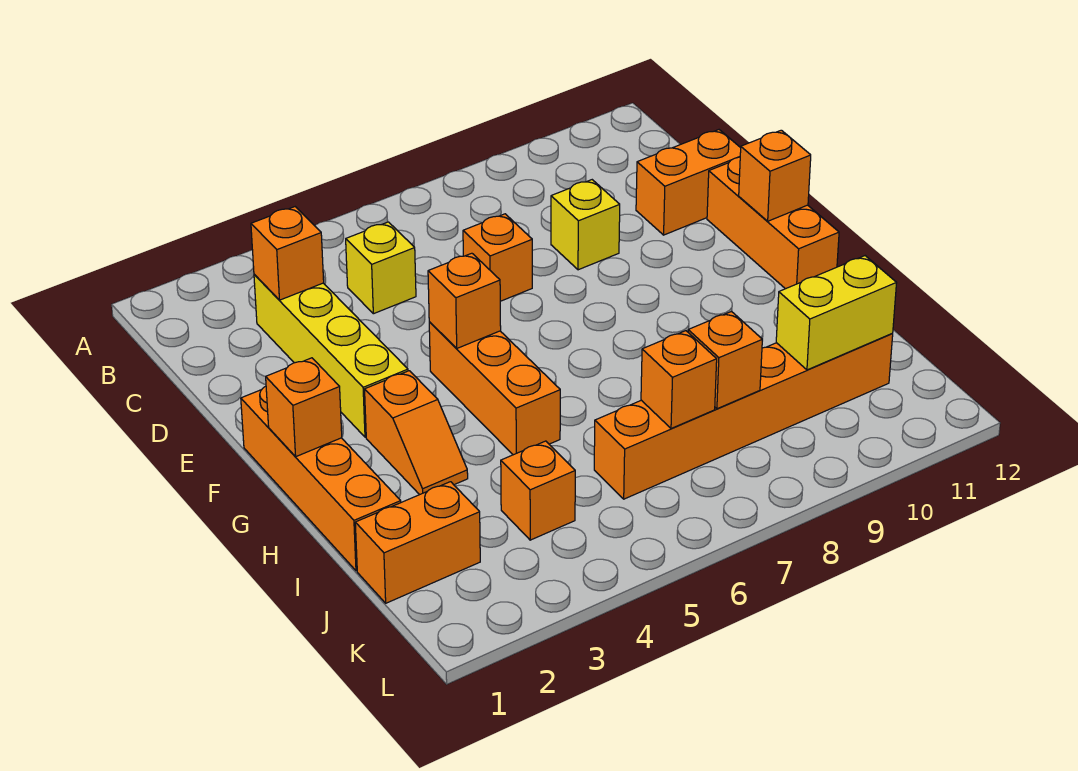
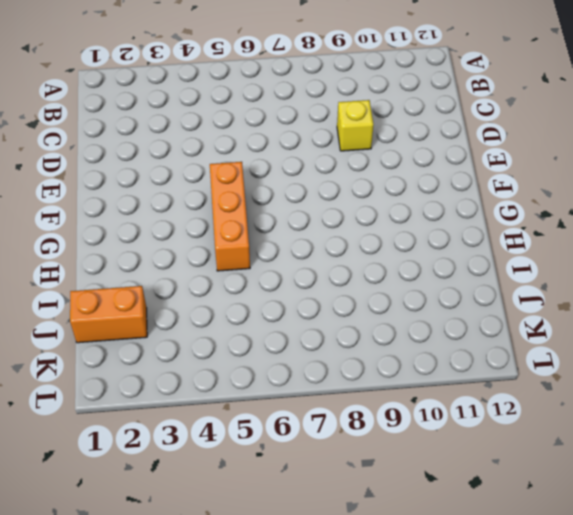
none -> yellow 1x4 brick [254,275,408,437]
none -> yellow 1x1 brick [346,222,416,314]
none -> orange 1x1 brick [463,214,532,301]

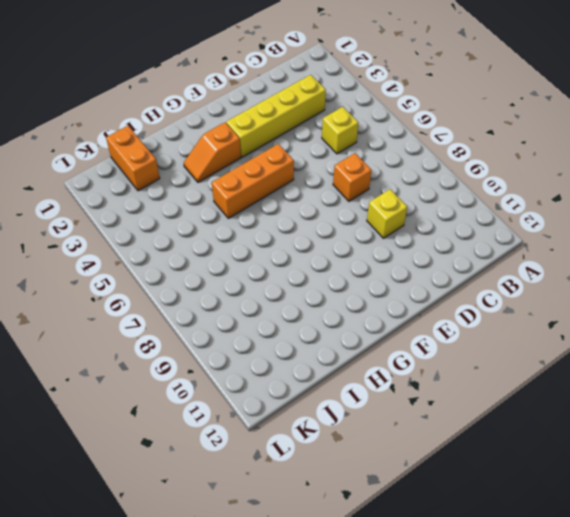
none -> orange 1x2 brick [636,130,741,235]
none -> orange 1x3 brick [707,157,839,289]
none -> orange 1x4 brick [241,386,401,571]

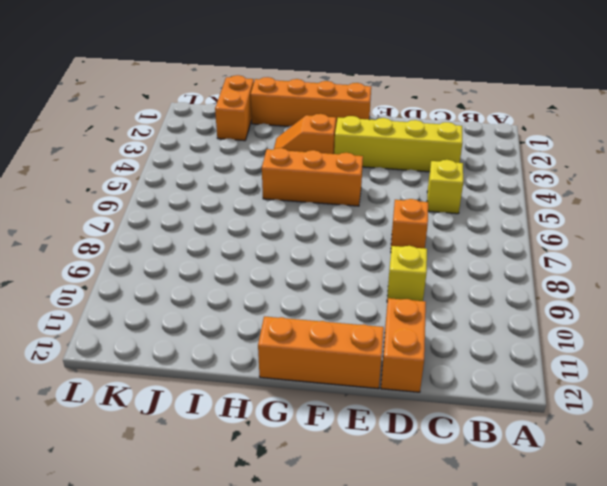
none -> orange 1x1 brick [501,441,575,540]
none -> orange 1x6 brick [594,333,893,499]
none -> orange 1x1 brick [251,207,324,300]

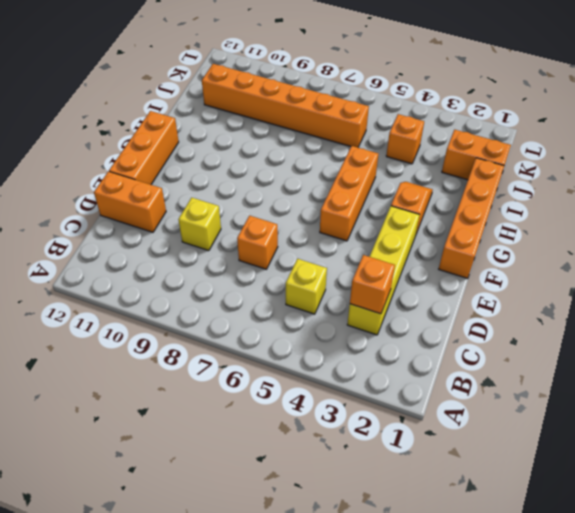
none -> orange 1x1 brick [428,253,501,348]
none -> orange 1x1 brick [739,130,811,221]
none -> orange 1x1 brick [266,358,342,456]

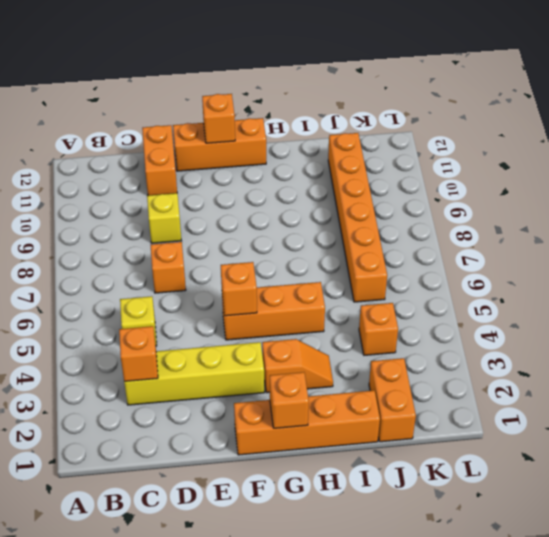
none -> orange 1x1 brick [641,331,717,428]
none -> orange 1x1 brick [688,312,762,409]
none -> yellow 1x2 brick [776,256,896,370]

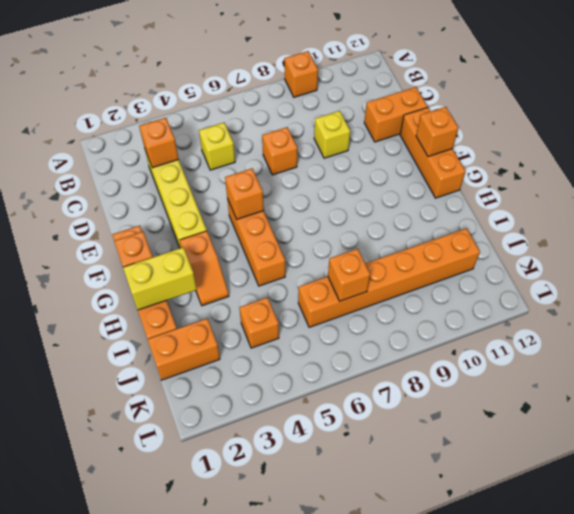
orange 1x1 brick [284,51,318,97] -> orange 1x1 brick moved to [688,312,762,409]
yellow 1x2 brick [123,247,197,310] -> yellow 1x2 brick moved to [776,256,896,370]

